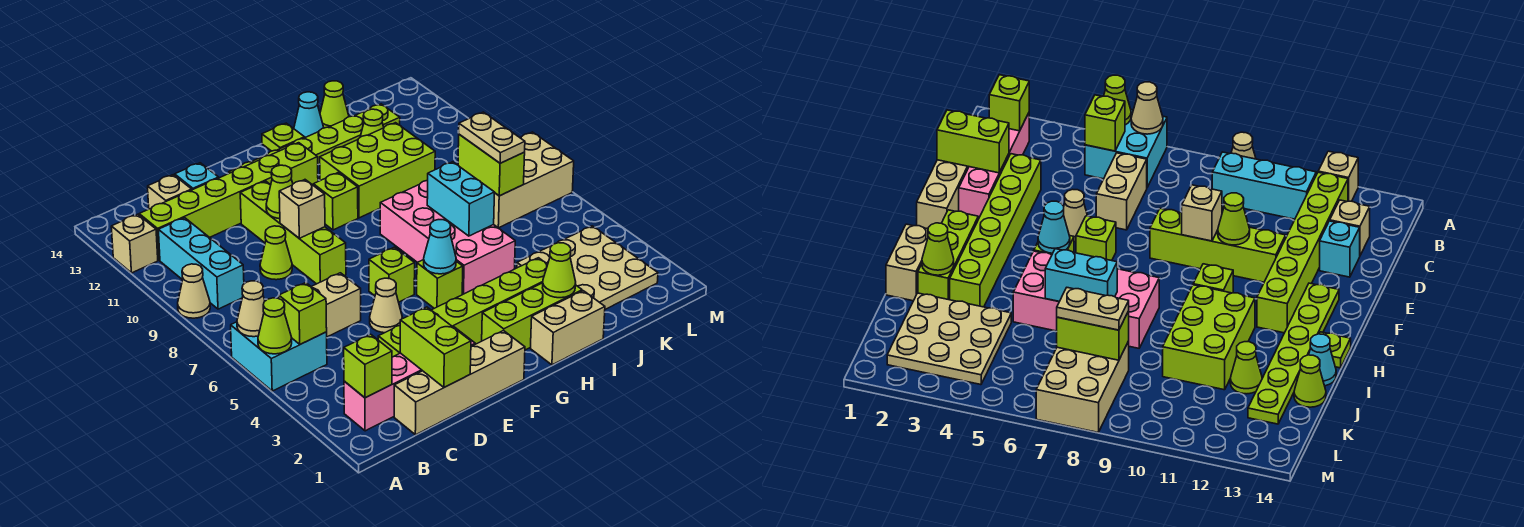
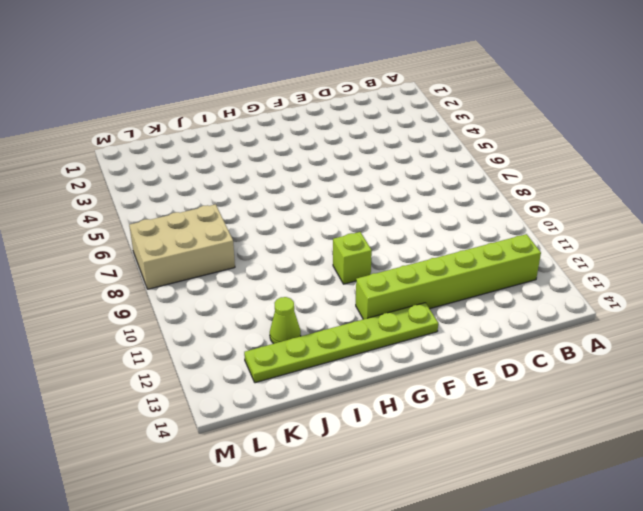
none -> cyan 2x2 brick [231,322,327,391]
none -> tan 1x1 cone [178,264,210,318]
none -> tan 1x1 brick [111,214,158,273]
none -> pink 1x4 brick [344,327,475,431]

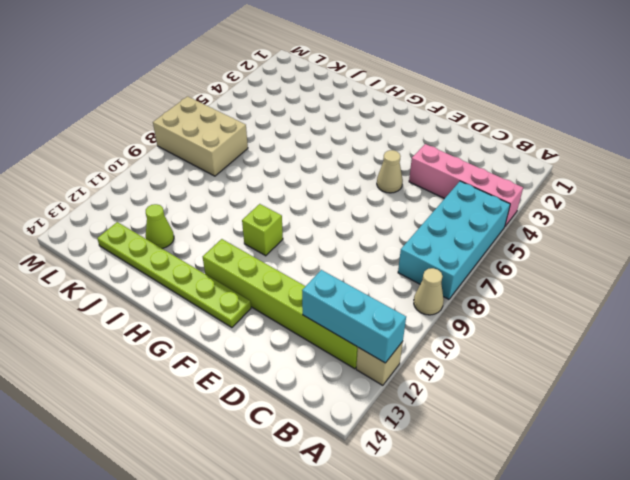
pink 1x4 brick [409,144,523,226] -> pink 1x4 brick moved to [344,327,475,431]
cyan 2x4 brick [398,181,510,299] -> cyan 2x2 brick [231,322,327,391]
cyan 1x3 brick [302,270,406,363] -> cyan 1x3 brick turned to [158,218,244,309]
none -> tan 1x4 brick [394,330,525,435]
none -> tan 1x2 brick [311,273,361,337]
none -> tan 1x1 brick [148,175,192,209]
none -> lime 1x6 brick [378,258,548,357]

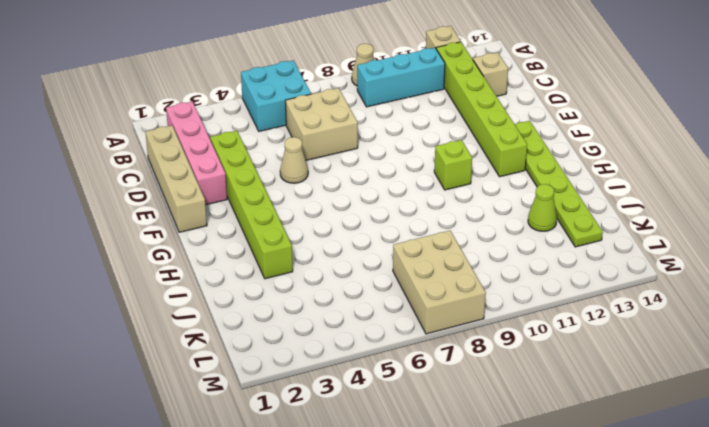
tan 2x2 brick [286,88,358,160] -> tan 1x2 brick [311,273,361,337]
none -> lime 1x1 cone [260,226,292,280]
none -> cyan 1x1 brick [175,163,219,190]
none -> lime 1x4 brick [240,181,346,284]
none -> lime 1x1 brick [369,247,415,302]

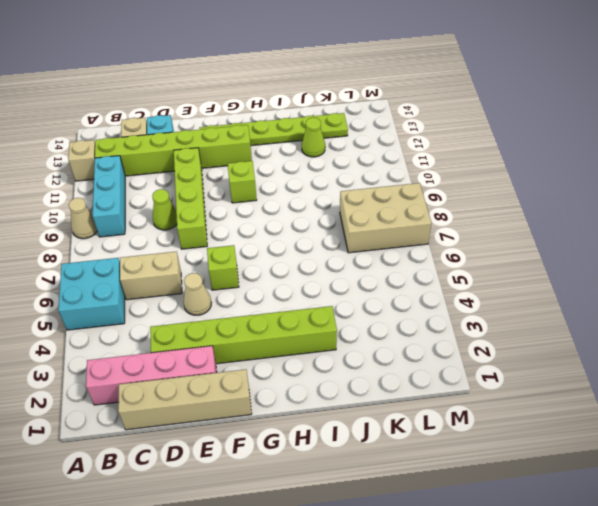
none -> lime 1x3 brick [482,283,582,350]
none -> lime 1x1 brick [417,260,463,308]
none -> tan 1x2 brick [530,291,605,365]
none -> pink 2x4 brick [380,180,515,295]

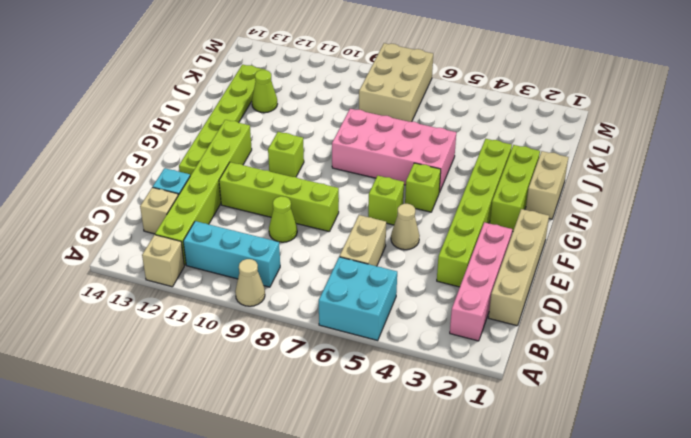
none -> lime 2x3 brick [320,123,435,218]
none -> lime 1x1 plate [262,123,305,151]
none -> cyan 1x1 cone [294,92,324,137]
none -> tan 3x3 plate [517,226,658,309]

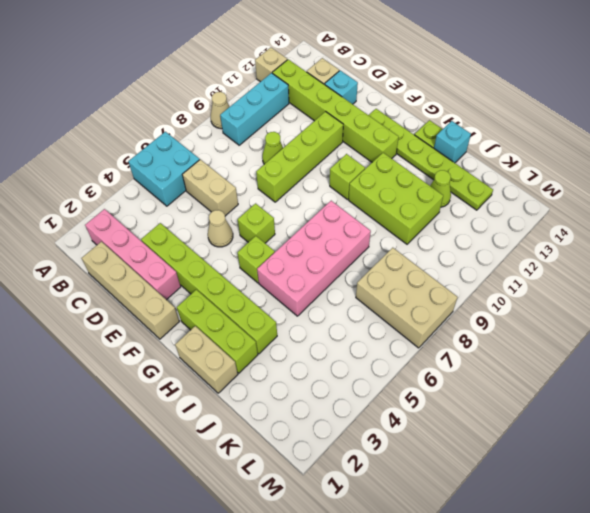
cyan 1x1 brick [434,121,471,163] -> cyan 1x1 cone [294,92,324,137]
none -> tan 3x3 plate [517,226,658,309]
none -> lime 1x1 cone [320,81,349,128]
none -> lime 1x1 cone [258,298,292,354]
none -> tan 1x1 cone [237,281,265,337]

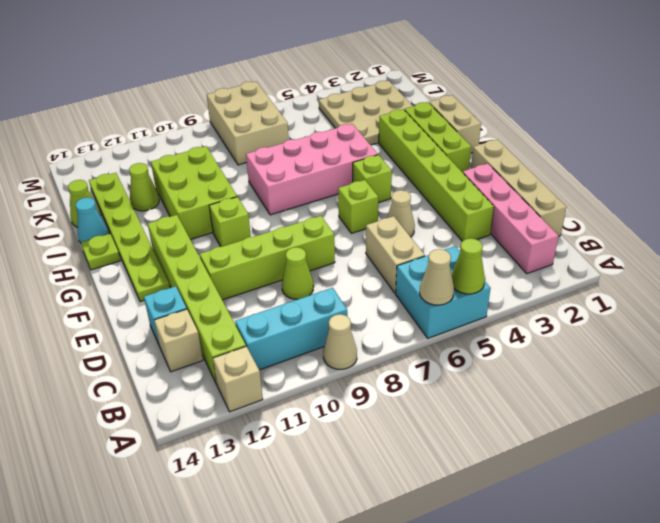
none -> lime 1x1 brick [344,334,392,398]
none -> lime 1x1 brick [279,283,327,344]
none -> lime 1x2 brick [400,307,471,387]
none -> tan 1x1 brick [279,180,325,238]

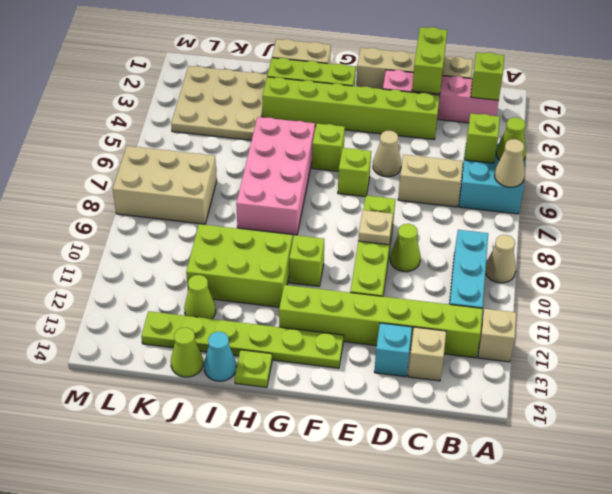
tan 1x1 plate [358,210,393,245] -> tan 1x1 brick [279,180,325,238]
none -> lime 1x1 cone [266,165,293,219]
none -> cyan 1x1 cone [424,220,456,274]
none -> lime 1x1 cone [543,243,576,298]
none -> cyan 1x2 brick [427,162,495,236]

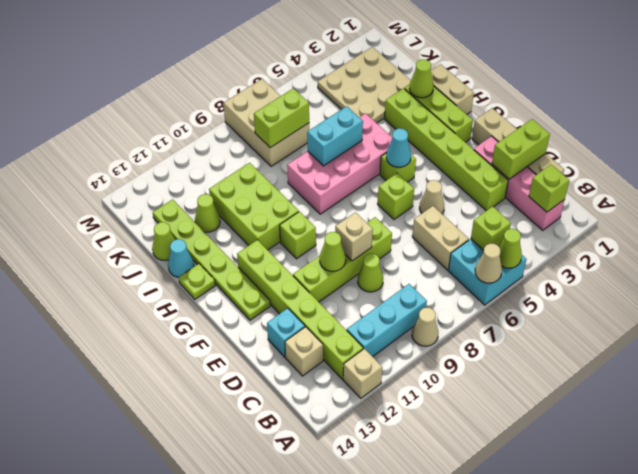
none -> tan 1x2 plate [459,112,525,163]

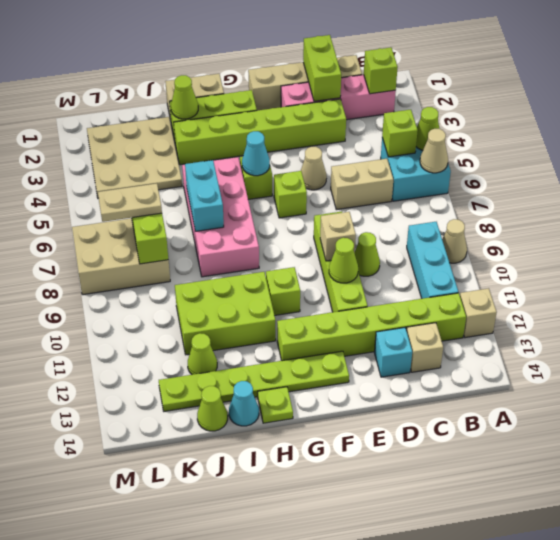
tan 1x2 plate [98,183,162,222] -> tan 1x2 plate turned to [459,112,525,163]

